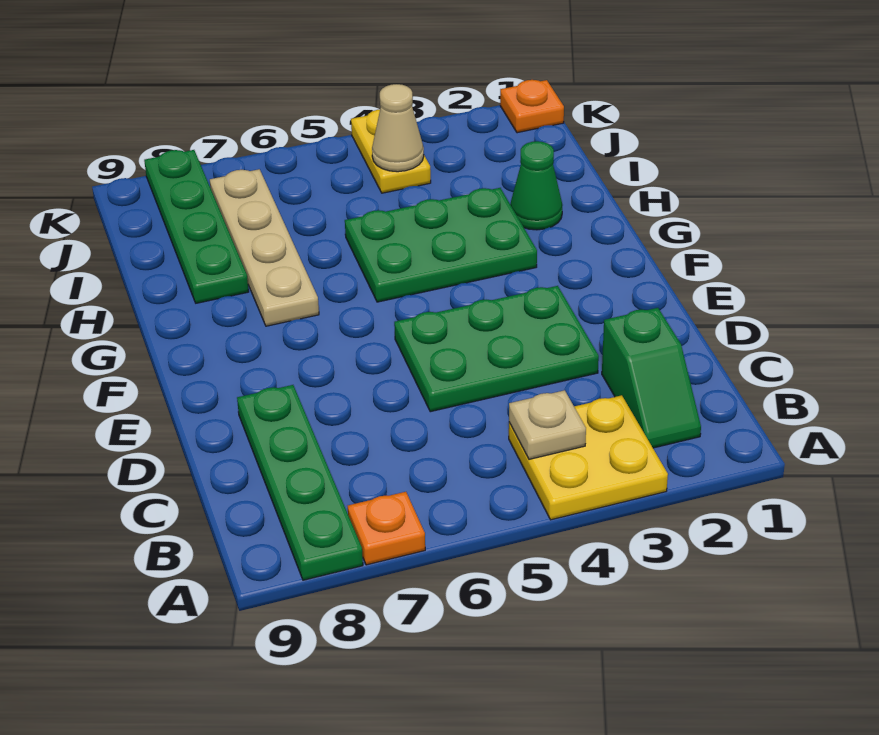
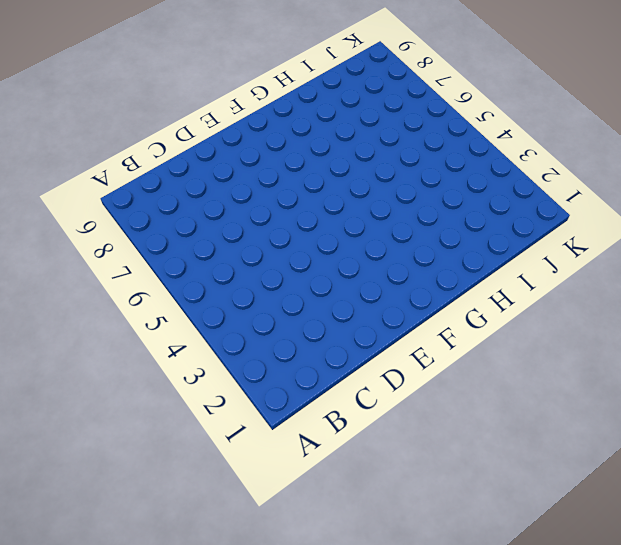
none -> yellow 2x2 plate [509,395,668,520]
none -> orange 1x1 plate [348,492,425,565]
none -> green 1x4 plate [237,385,363,580]

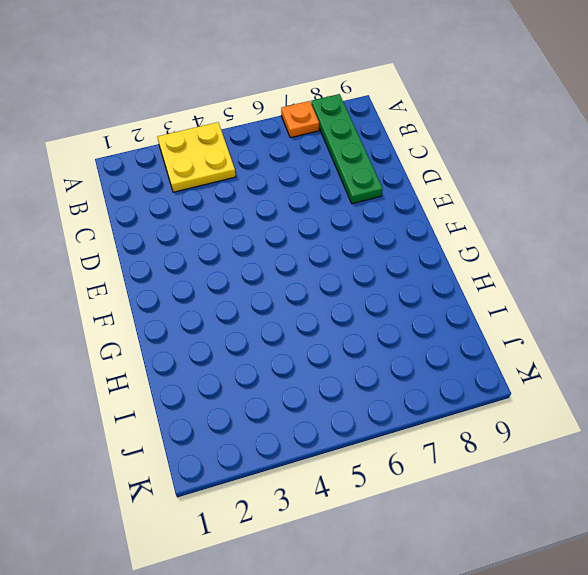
none -> green 1x2 slope [602,308,701,448]
none -> green 2x3 plate [394,286,599,412]
none -> green 2x3 plate [345,188,537,302]

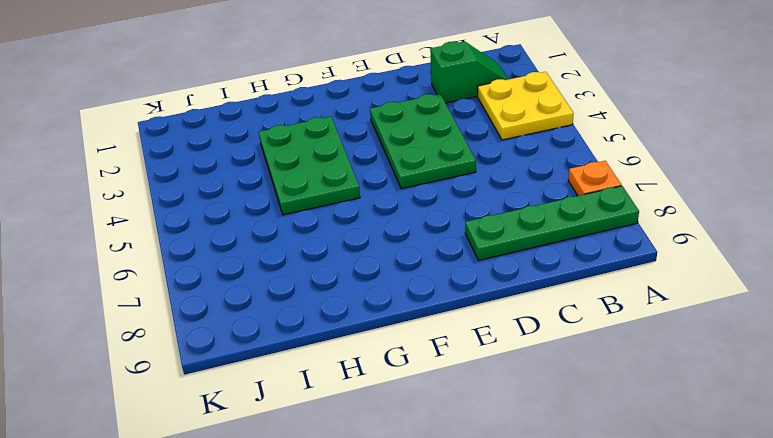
none -> tan 1x4 plate [210,169,319,326]
none -> green 1x1 cone [510,141,562,230]
none -> green 1x4 plate [144,150,249,303]

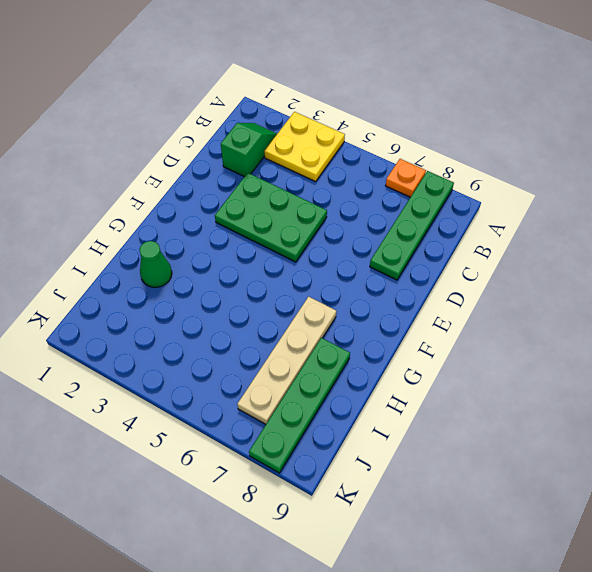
none -> green 2x3 plate [345,188,537,302]
none -> yellow 1x2 plate [351,110,431,193]
none -> orange 1x1 plate [500,80,564,133]

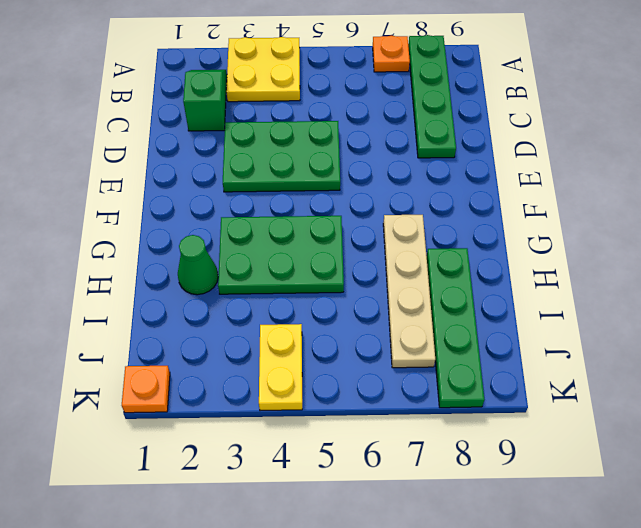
none -> tan 1x1 plate [509,390,586,459]
none -> tan 1x1 cone [372,84,424,172]

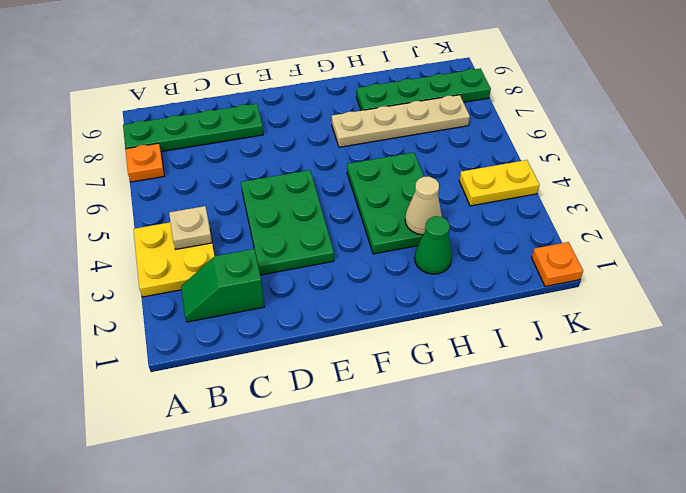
tan 1x1 cone [405,177,442,235] -> tan 1x1 cone moved to [372,84,424,172]

